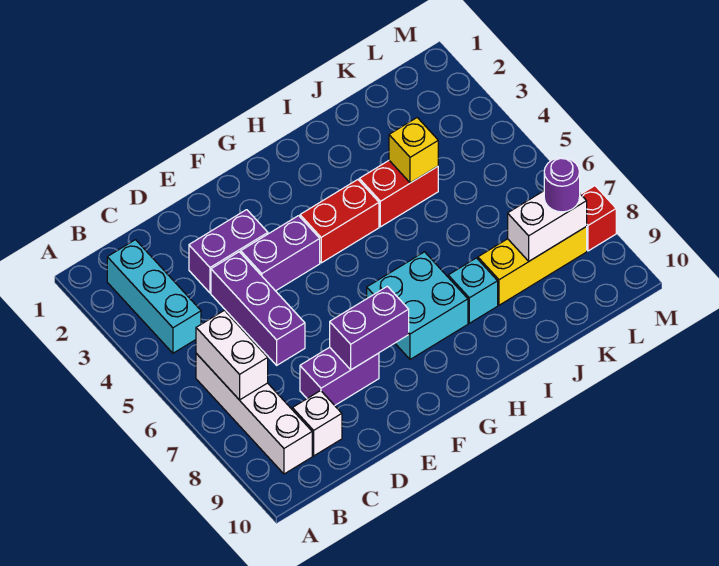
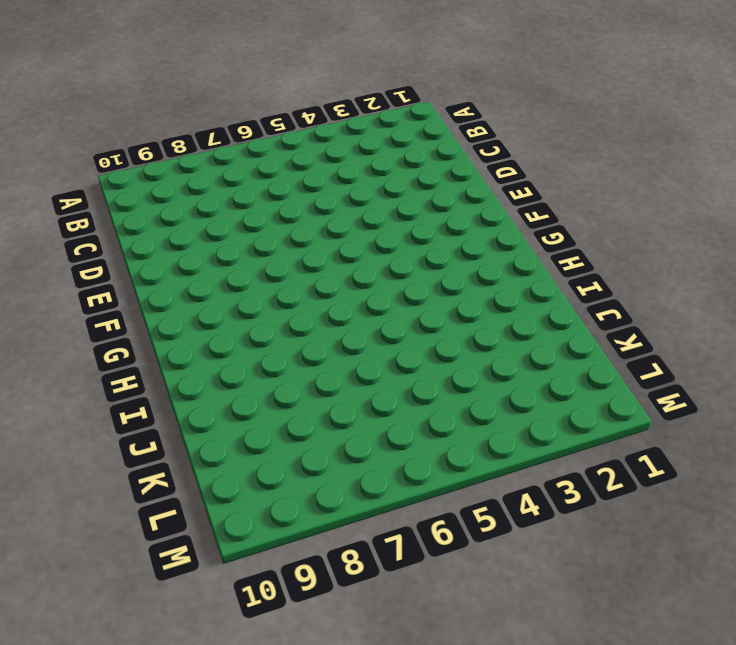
none -> cyan 1x3 brick [107,240,201,353]
none -> white 1x4 brick [196,354,312,474]
none -> white 1x1 brick [292,391,342,456]

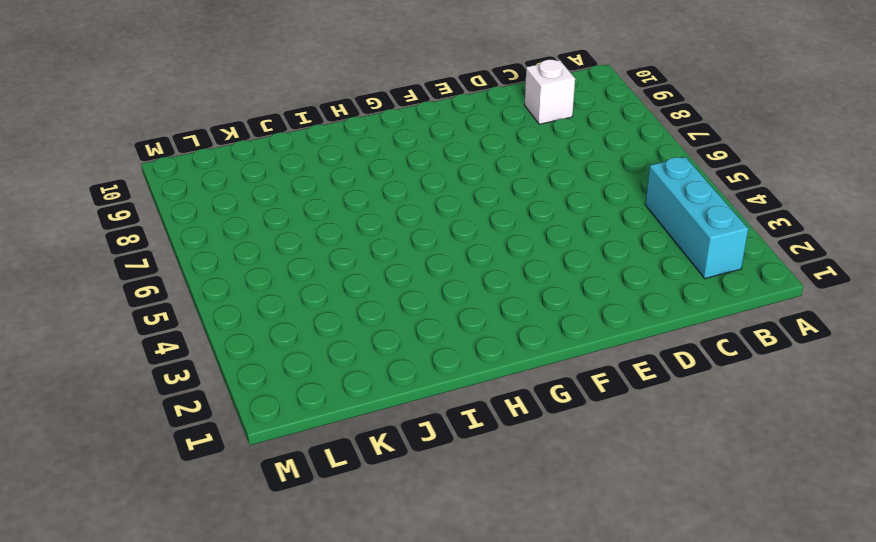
none -> white 1x4 brick [196,354,312,474]
none -> purple 1x2 brick [189,210,268,293]
none -> purple 1x3 brick [211,252,305,365]

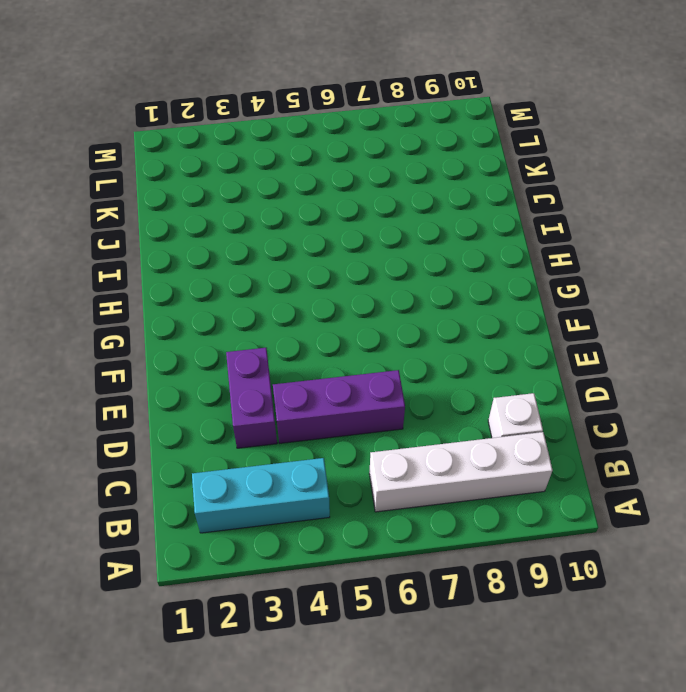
none -> purple 1x2 brick [300,347,379,405]
none -> purple 1x2 brick [241,216,320,291]
none -> red 1x2 brick [300,180,379,263]

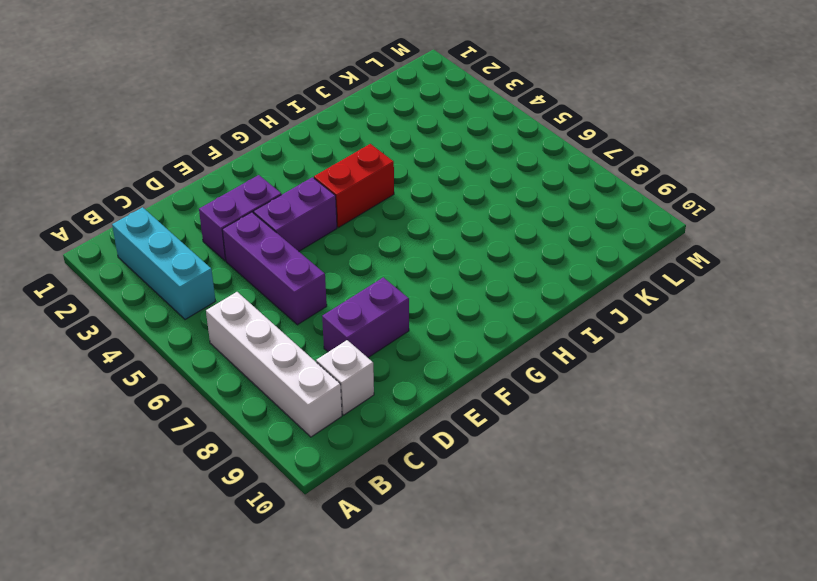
none -> cyan 2x2 brick [367,252,468,359]
none -> red 1x2 brick [359,161,438,227]
none -> cyan 1x1 brick [448,258,498,323]

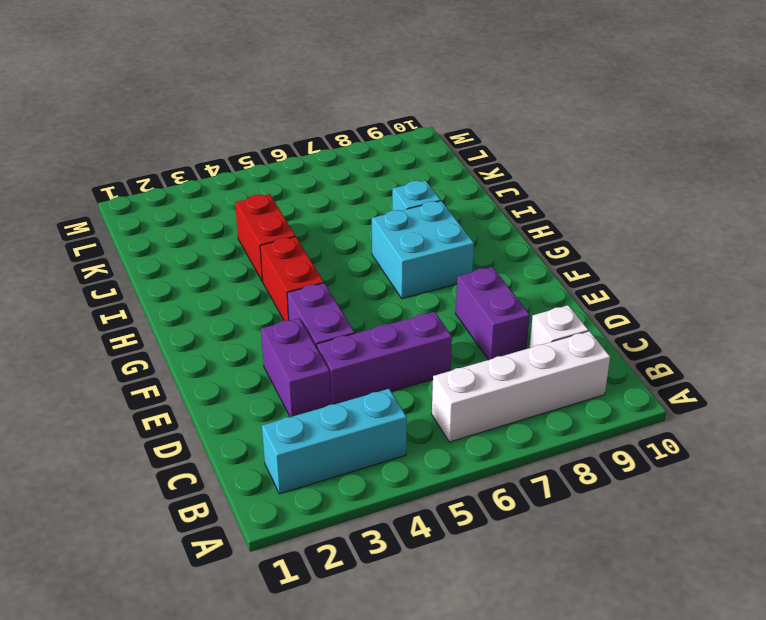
none -> yellow 1x3 brick [478,227,587,305]
none -> red 1x1 brick [581,186,616,251]
none -> white 1x2 brick [196,310,268,400]

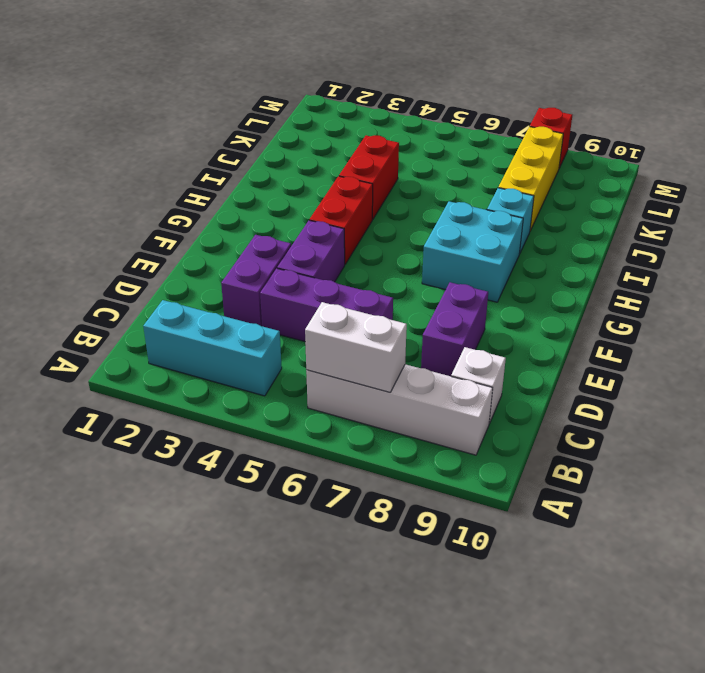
none -> purple 1x2 brick [330,286,409,370]
none -> yellow 1x1 brick [389,118,438,183]
none -> white 1x2 brick [508,191,587,261]

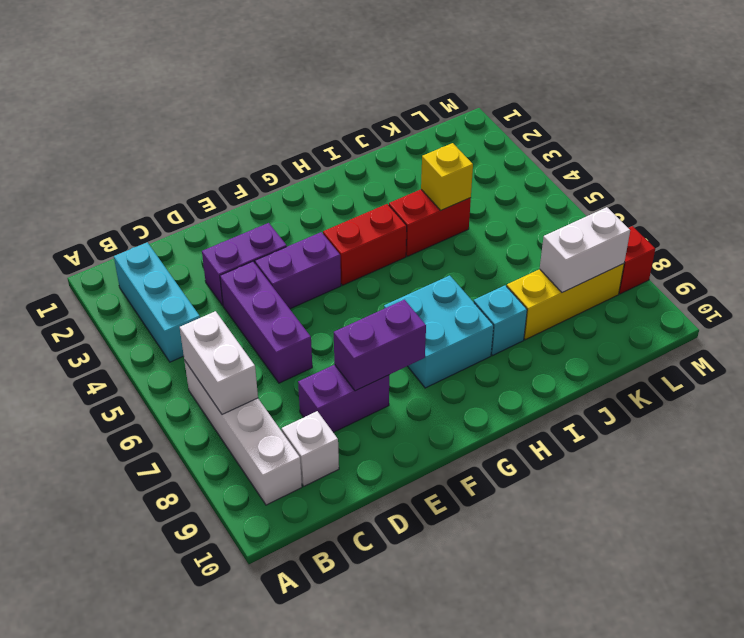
none -> purple 1x1 round brick [544,158,580,212]

